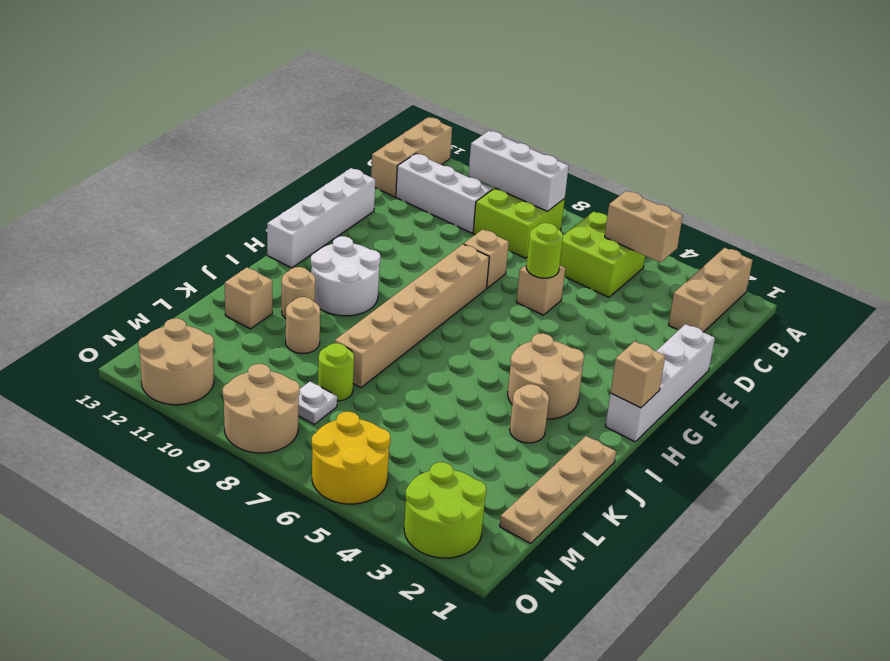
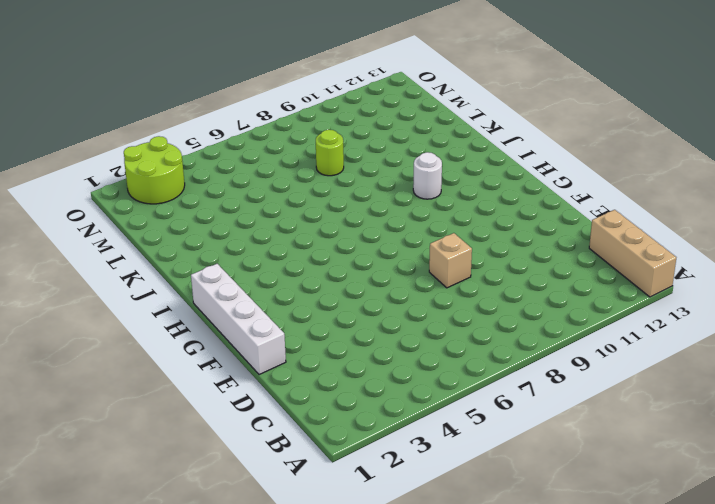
white 1x1 round brick [413,152,442,199] -> white 2x2 round brick [311,236,381,316]
none -> tan 1x3 brick [669,248,753,332]
none -> lime 2x2 brick [560,212,645,297]
none -> lime 2x2 brick [473,188,565,258]

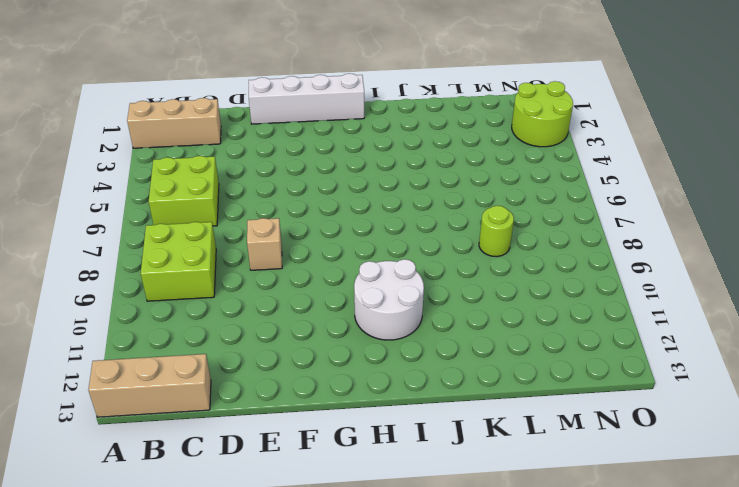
none -> white 1x3 brick [396,154,493,233]
none -> tan 1x1 brick [517,265,565,315]
none -> white 1x4 brick [267,168,375,268]

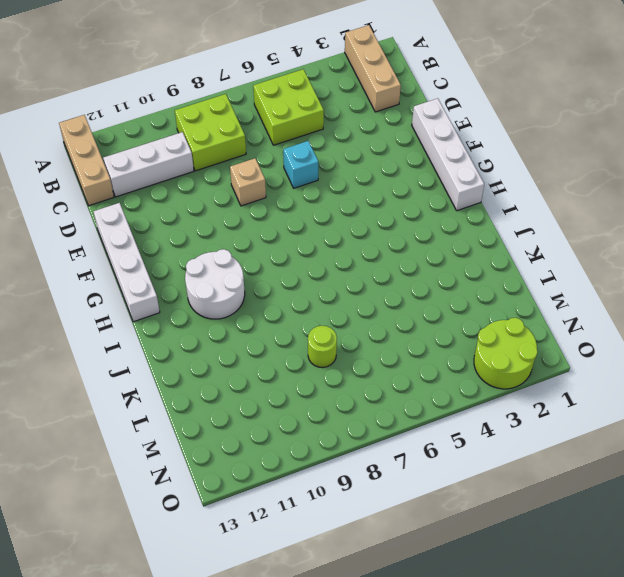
cyan 1x1 brick [283,141,318,188] -> tan 1x1 brick [517,265,565,315]
none -> tan 1x6 brick [335,244,489,388]
none -> tan 2x2 round brick [508,333,584,419]
none -> tan 1x4 plate [500,436,616,544]

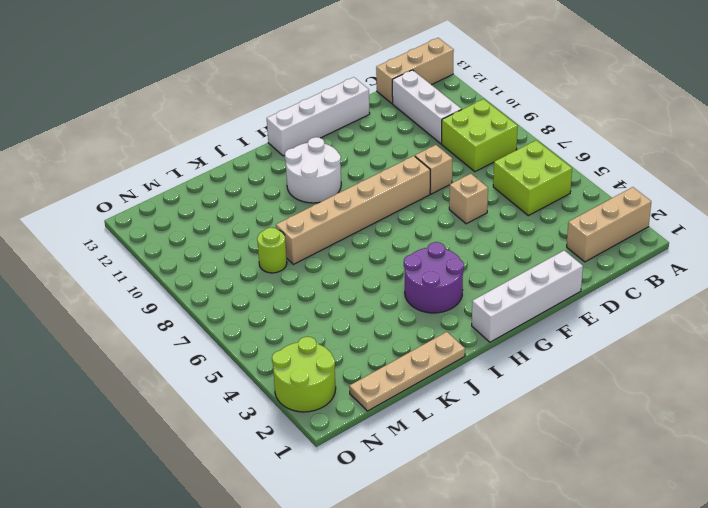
purple 2x2 round brick [404,242,464,313] -> tan 2x2 round brick [508,333,584,419]
none -> tan 1x1 round brick [510,384,549,443]
none -> tan 1x1 round brick [282,267,315,319]
none -> tan 1x1 round brick [286,297,320,354]

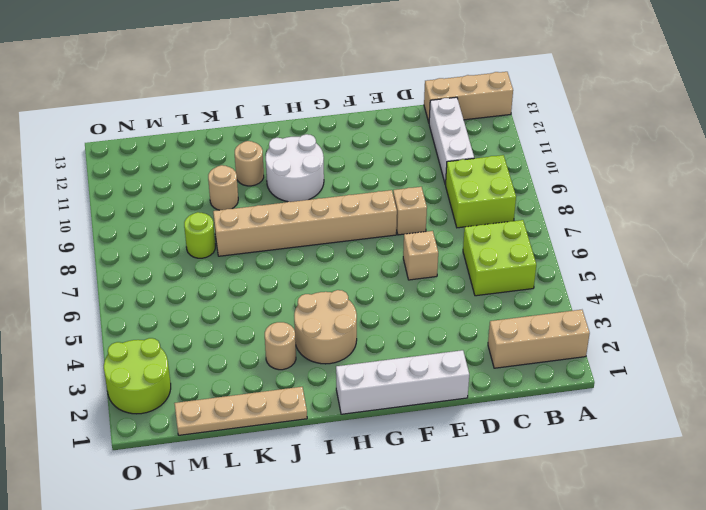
none -> white 1x4 brick [267,168,375,268]
none -> tan 1x1 brick [225,267,272,329]
none -> white 1x1 plate [298,381,337,424]

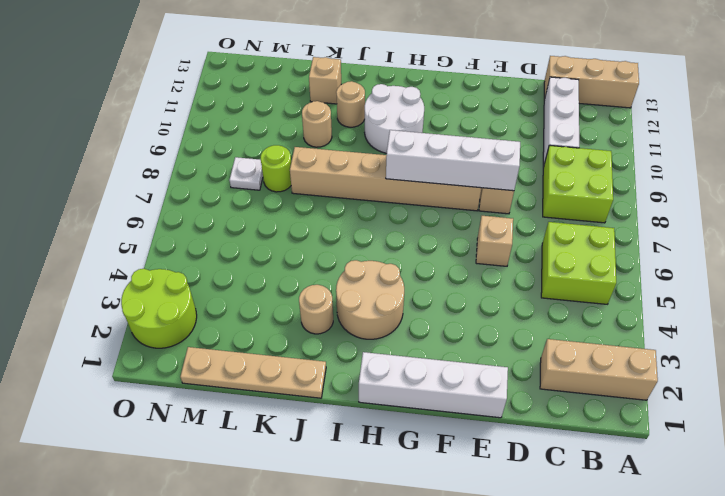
white 1x4 brick [386,130,520,191] -> white 1x4 brick moved to [267,168,375,268]
none -> yellow 2x2 round brick [312,412,390,504]
none -> tan 2x2 round brick [223,364,300,453]
none -> tan 2x2 round brick [138,318,214,405]

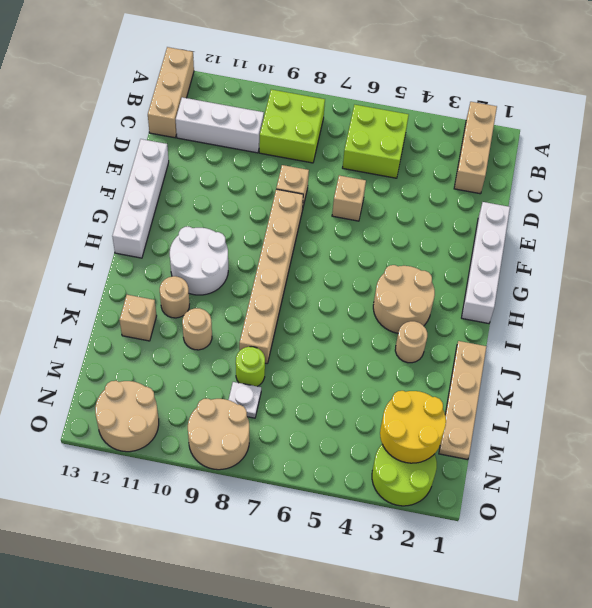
yellow 2x2 round brick [380,391,446,463] -> yellow 2x2 round brick moved to [312,412,390,504]
none -> tan 1x2 brick [605,191,683,263]
none -> white 1x3 brick [468,131,569,211]
none -> lime 1x1 round brick [526,223,563,278]

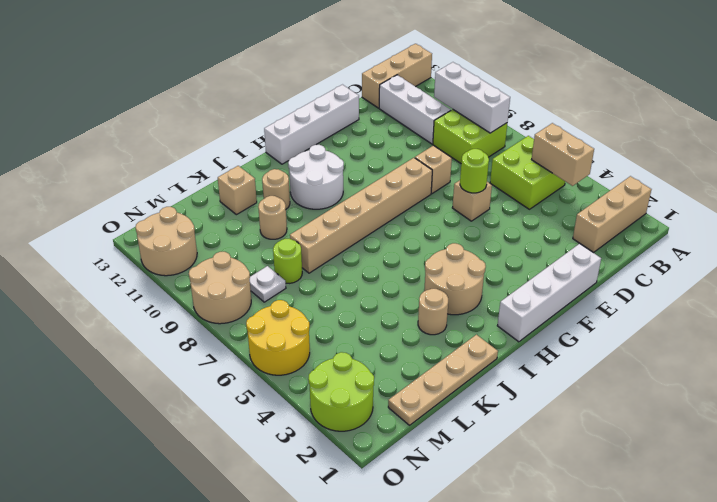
none -> tan 1x1 brick [611,341,665,408]

